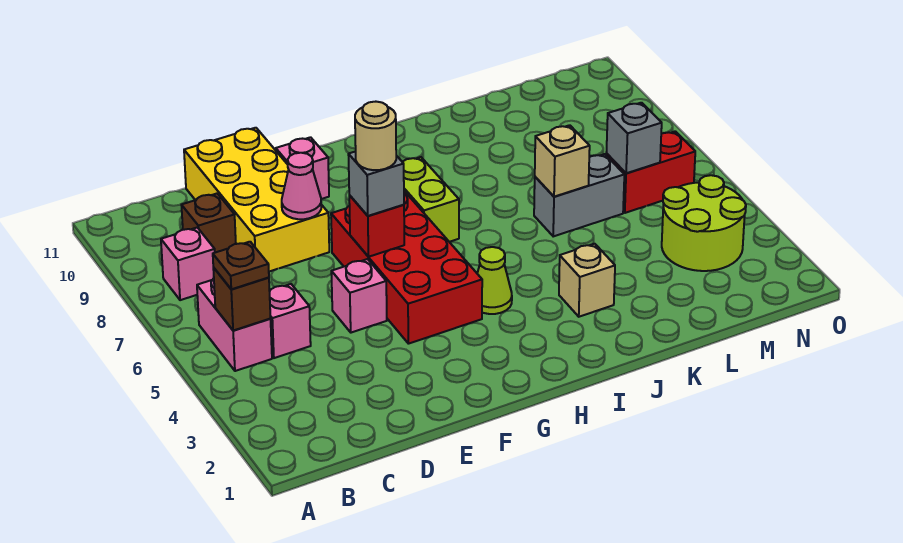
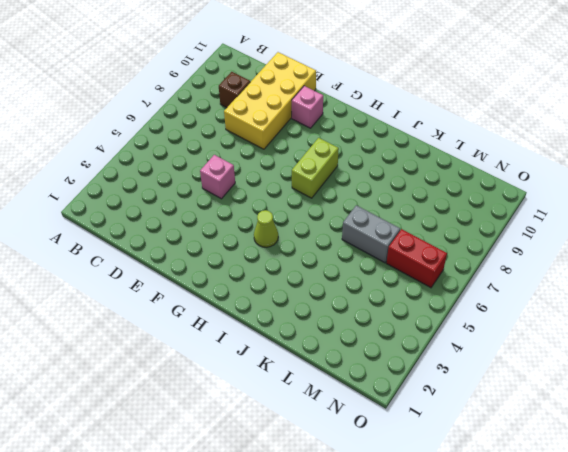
none -> pink 1x2 brick [197,278,272,371]
none -> pink 1x1 brick [161,228,215,300]
none -> pink 1x1 brick [270,284,311,358]

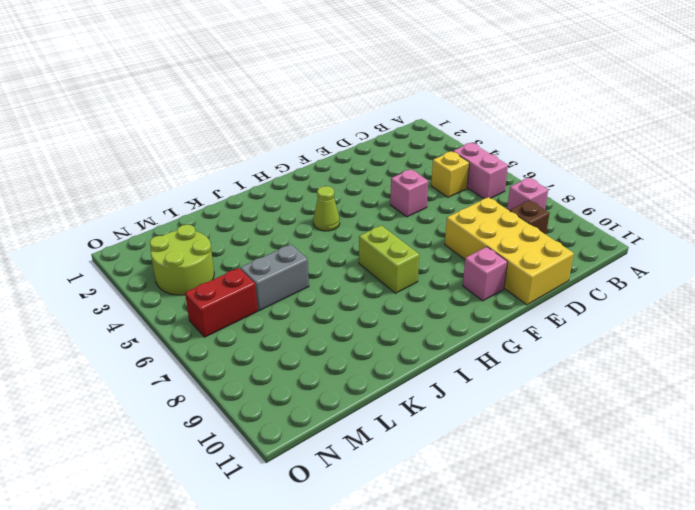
yellow 1x1 brick [431,151,469,197] -> pink 1x1 brick [270,284,311,358]
none -> red 2x4 brick [331,191,482,344]
none -> tan 1x1 brick [559,244,615,317]
none -> brown 1x1 brick [213,268,270,331]

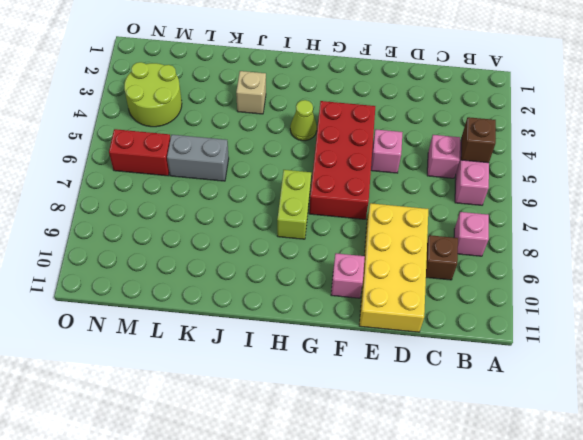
none -> pink 1x1 cone [282,153,321,219]
none -> red 1x1 brick [349,195,404,257]
none -> tan 1x1 brick [535,125,590,197]

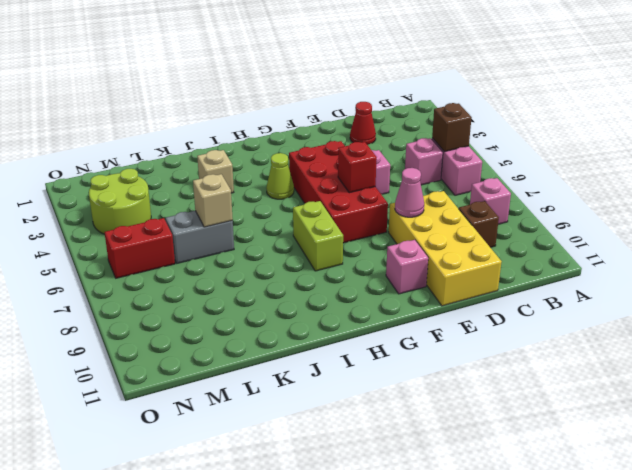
red 1x1 cone [350,102,376,145] -> none
none -> grey 1x1 brick [606,103,662,173]
none -> brown 1x1 plate [213,242,269,289]
none -> grey 1x1 brick [348,151,404,216]

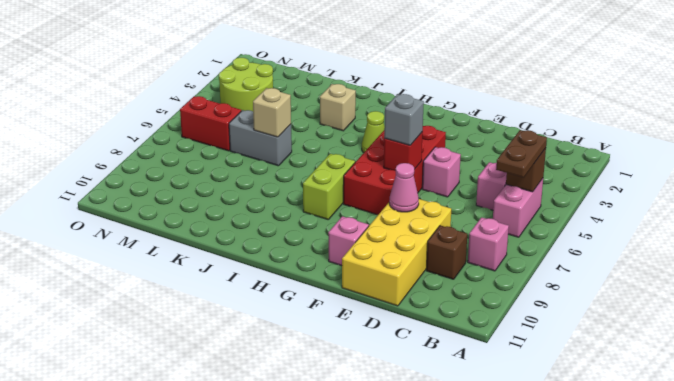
brown 1x2 plate [496,130,547,177] -> brown 1x1 plate [213,242,269,289]
none -> grey 1x1 brick [606,103,662,173]
none -> tan 1x1 round brick [355,102,396,170]

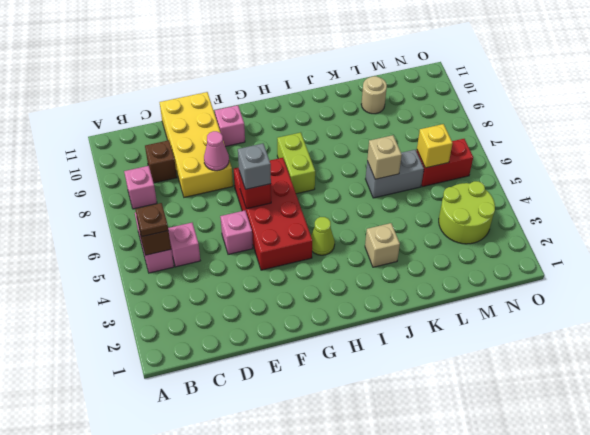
tan 1x1 round brick [361,76,387,114] -> tan 1x1 round brick moved to [355,102,396,170]
yellow 1x1 brick [417,124,452,168] -> grey 1x1 brick [606,103,662,173]

